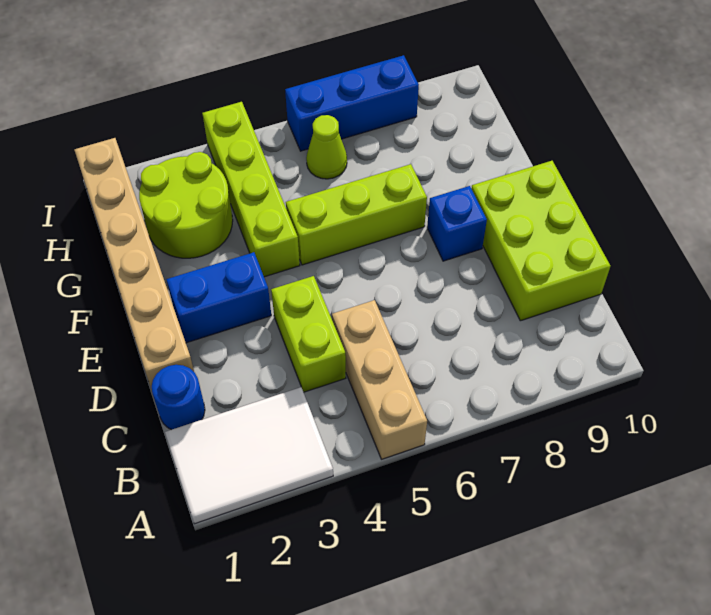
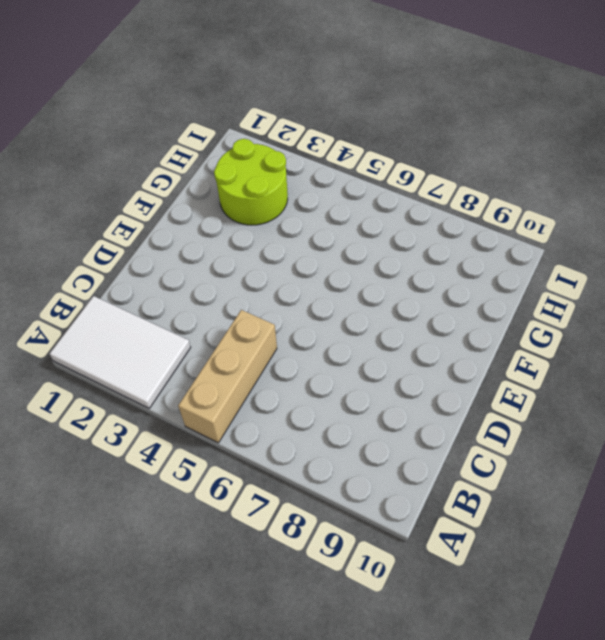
none -> blue 1x1 round brick [152,365,205,430]
none -> lime 1x2 brick [271,276,346,392]
none -> lime 2x3 brick [471,161,610,321]

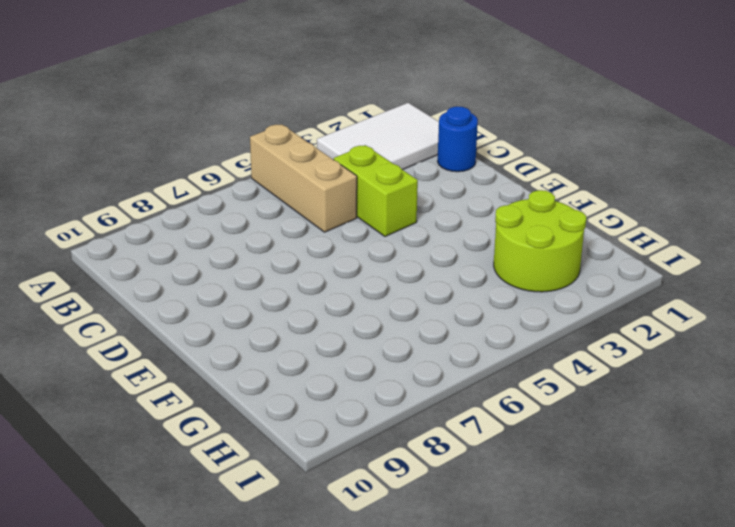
none -> lime 2x3 brick [471,161,610,321]
none -> tan 1x6 brick [75,138,194,391]
none -> blue 1x2 brick [166,252,271,343]

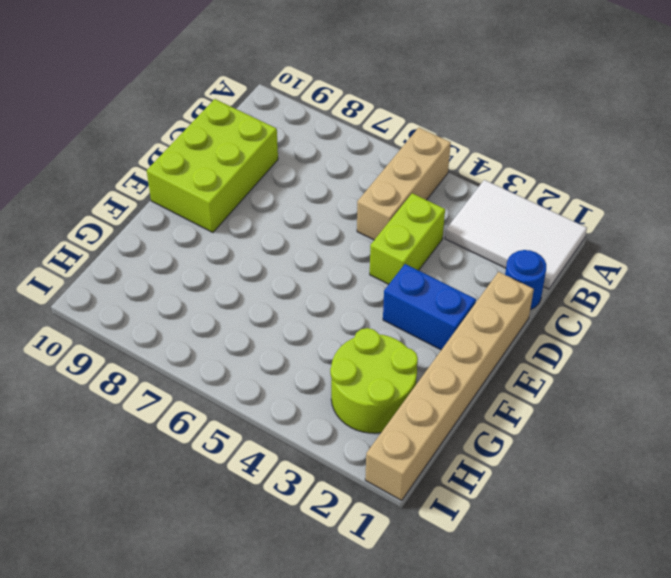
none -> blue 1x1 brick [427,186,487,261]
none -> lime 1x4 brick [202,102,300,277]
none -> lime 1x3 brick [286,164,427,265]

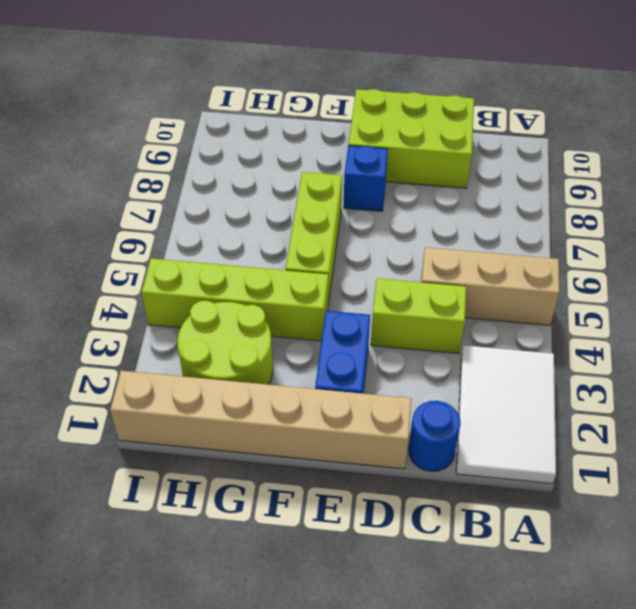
none -> lime 1x1 cone [306,115,347,179]
none -> blue 1x3 brick [285,55,419,151]

